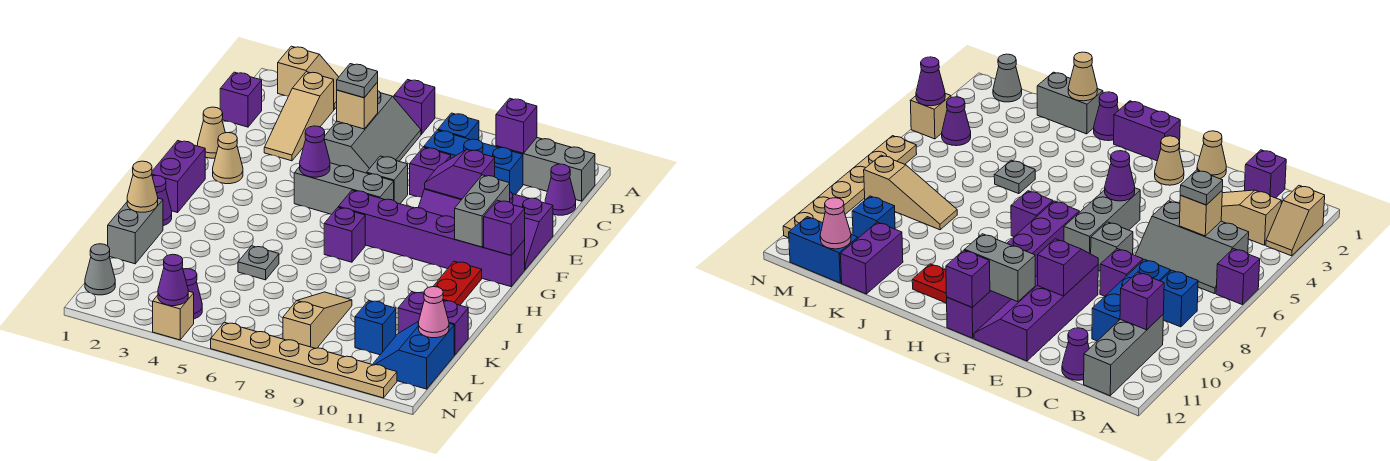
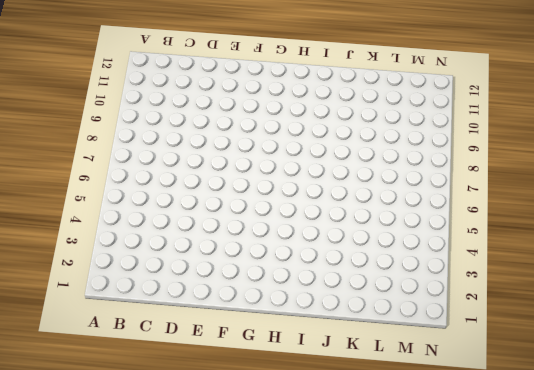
none -> tan 1x2 slope [278,46,339,109]
none -> purple 1x1 brick [394,80,435,134]
none -> tan 1x3 slope [264,72,334,161]
none -> grey 2x3 slope [324,91,421,173]

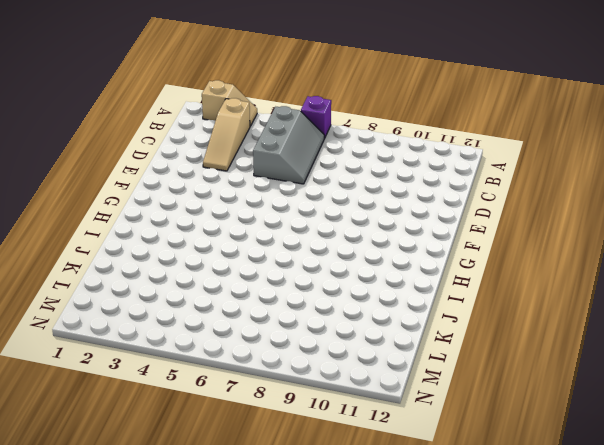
none -> blue 1x1 brick [438,113,479,140]
none -> grey 1x3 brick [496,138,595,201]
none -> purple 1x1 brick [220,72,262,127]
none -> blue 1x3 brick [424,130,523,195]

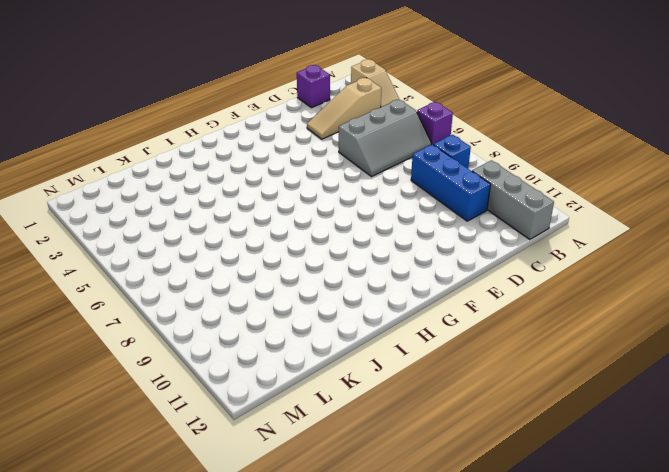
none -> purple 1x1 cone [545,164,576,215]
none -> purple 1x1 brick [410,147,451,198]
none -> tan 1x1 cone [198,107,225,158]
none -> grey 1x1 brick [367,156,408,204]

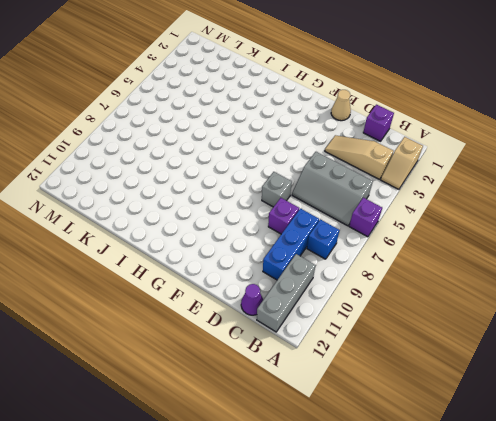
none -> purple 2x4 slope [418,189,553,269]
none -> tan 1x1 cone [213,133,243,184]
none -> grey 1x3 brick [294,163,394,214]
none -> purple 1x2 brick [152,141,205,213]

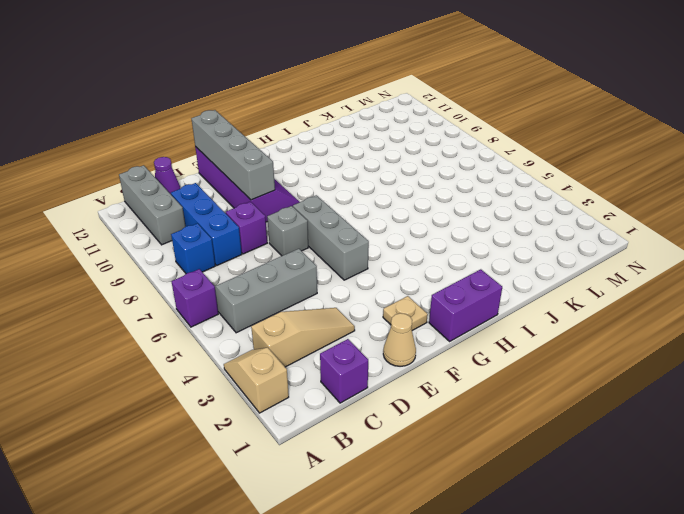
grey 1x4 brick [191,110,275,200] -> purple 1x2 slope [425,149,495,199]
tan 1x1 plate [383,296,428,331] -> tan 1x1 cone [213,133,243,184]
none -> purple 1x6 brick [339,190,525,287]
none -> purple 1x1 brick [324,207,365,262]
none -> red 1x2 plate [433,261,482,305]
none -> purple 1x1 cone [152,175,172,226]

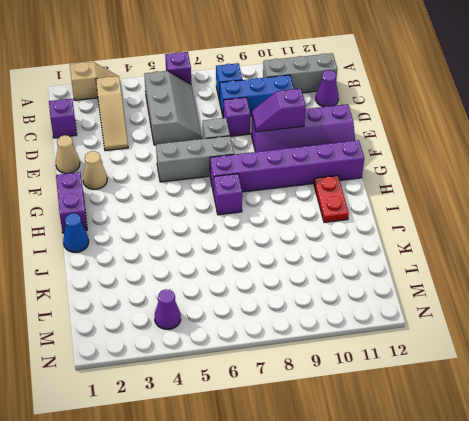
blue 1x1 cone [63,213,89,252] -> purple 1x1 cone [152,175,172,226]
none -> grey 1x2 brick [108,198,163,264]
none -> grey 1x1 plate [238,246,279,280]
none -> tan 1x3 slope [283,292,352,348]
none -> purple 1x2 brick [398,292,468,355]

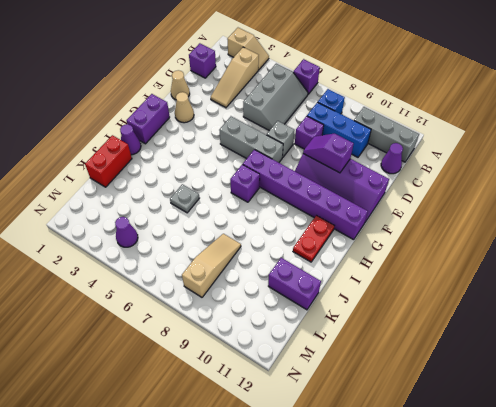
red 1x2 brick [85,135,132,187] -> grey 1x2 brick [108,198,163,264]
none -> blue 1x1 brick [355,301,396,355]
none -> blue 2x2 slope [372,321,454,389]
none -> grey 1x1 cone [85,244,115,295]
none -> tan 1x1 brick [153,291,194,340]

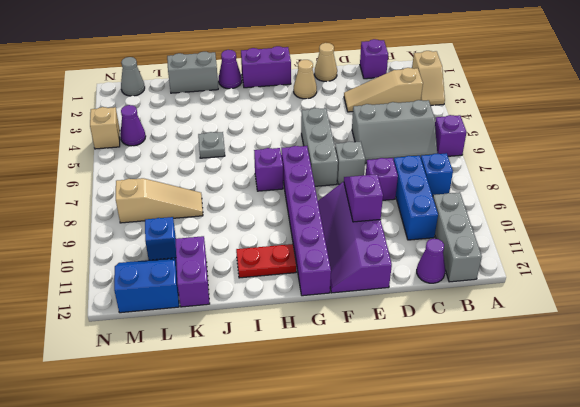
none -> tan 1x6 plate [211,322,397,398]
none -> purple 1x1 brick [496,98,537,153]
none -> tan 1x1 brick [337,82,378,129]
none -> purple 1x1 cone [300,126,330,177]

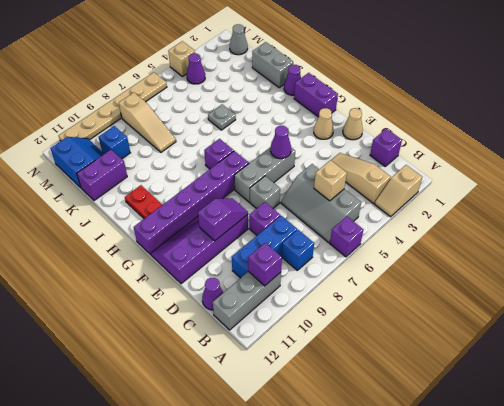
none -> grey 1x2 brick [455,175,510,247]
none -> purple 1x1 brick [484,200,525,255]
none -> tan 1x1 cone [127,161,158,212]
none -> pink 1x1 cone [418,287,449,338]

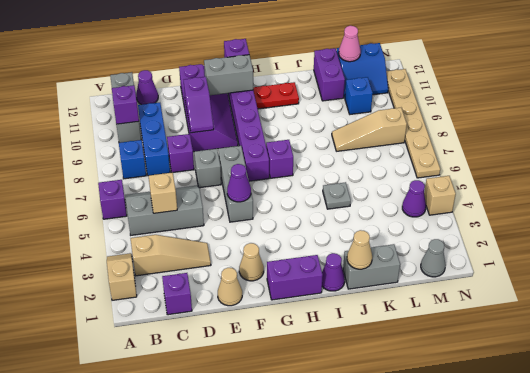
none -> purple 1x1 cone [158,254,188,306]
none -> grey 1x1 plate [337,64,378,98]

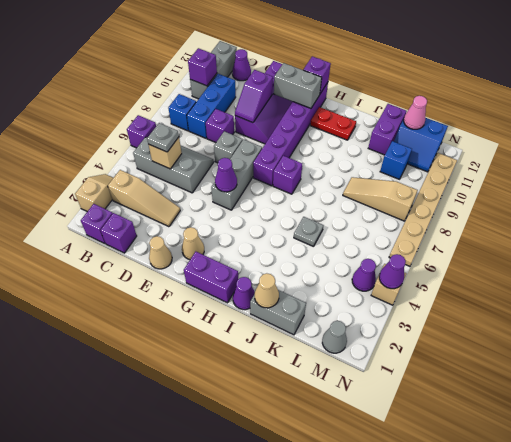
purple 1x1 brick [81,204,113,244] -> none

